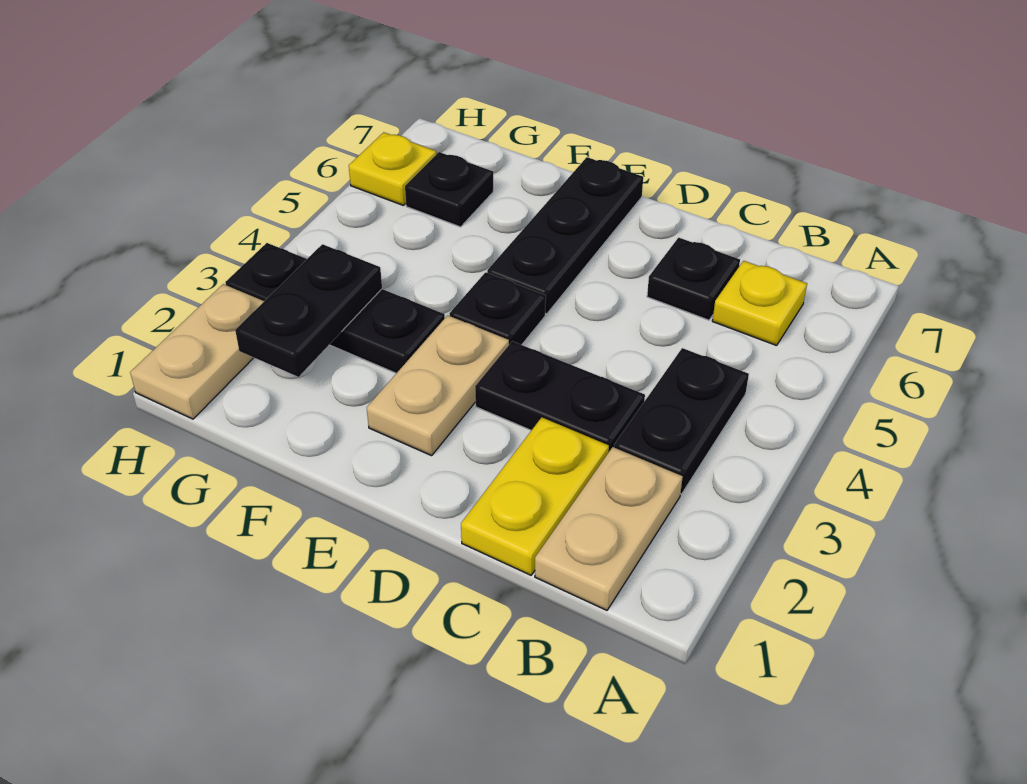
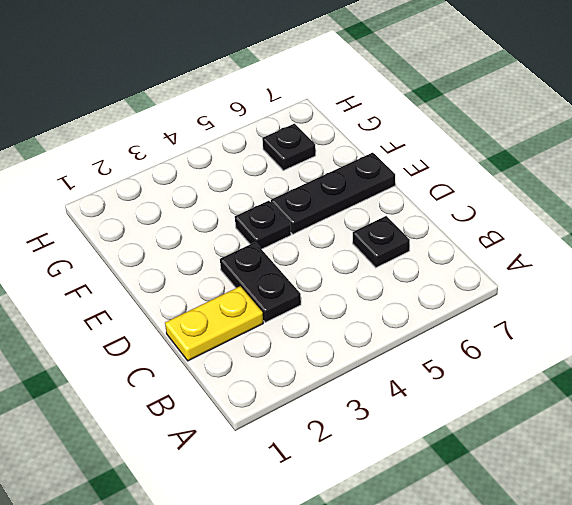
none -> tan 1x2 plate [535,447,683,610]
none -> black 1x2 plate [614,348,749,494]
none -> yellow 1x1 plate [712,261,807,346]

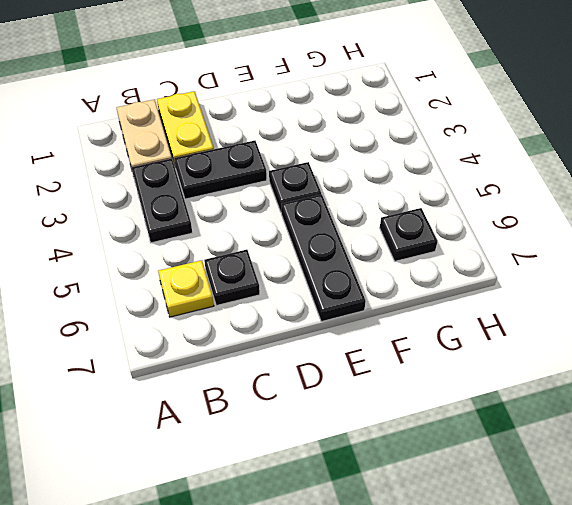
none -> tan 1x2 plate [367,315,509,456]
none -> black 1x3 plate [225,243,445,373]
none -> tan 1x2 plate [130,284,264,419]

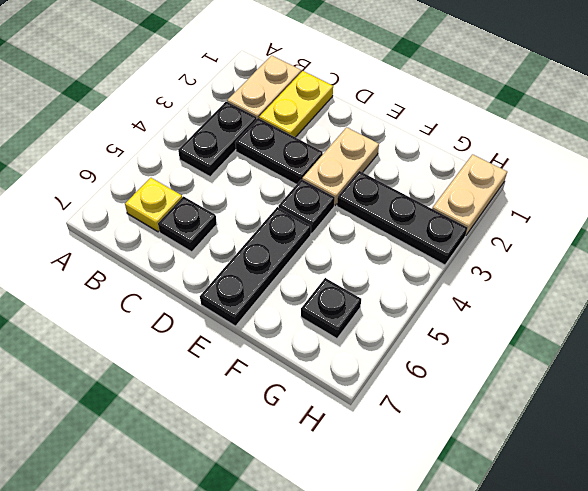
none -> yellow 1x1 plate [349,132,436,206]
none -> black 1x2 plate [235,244,382,377]

